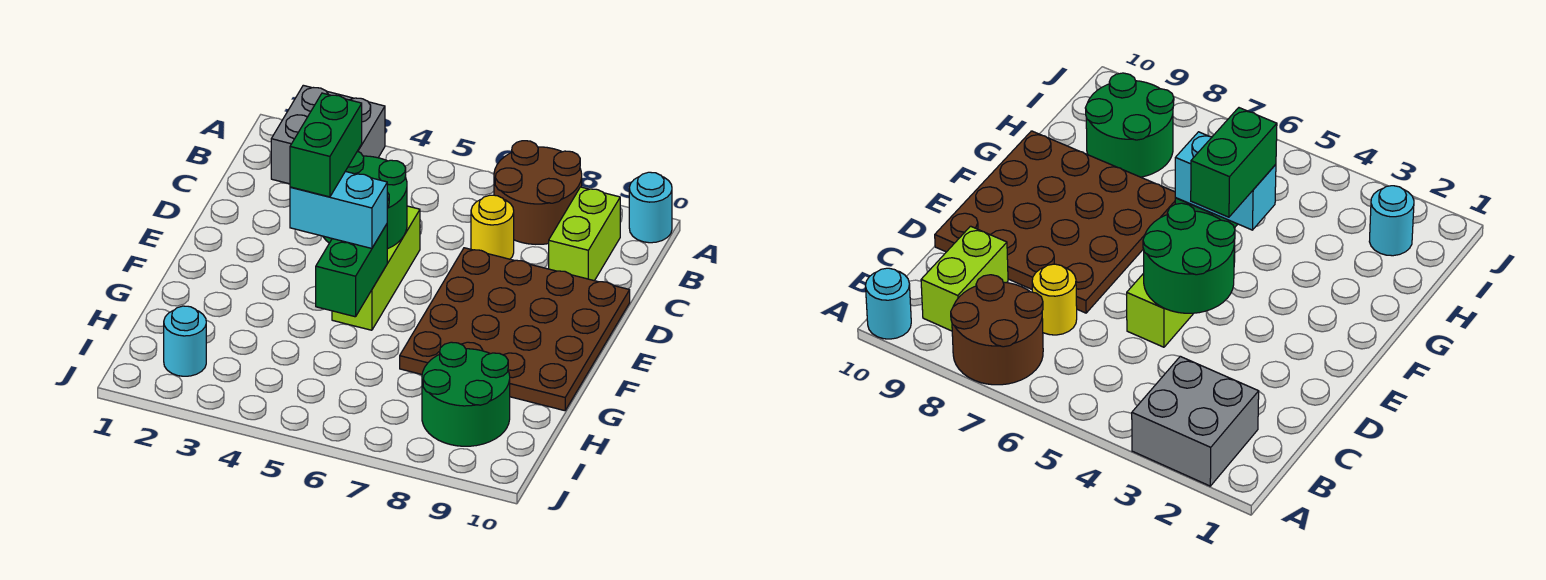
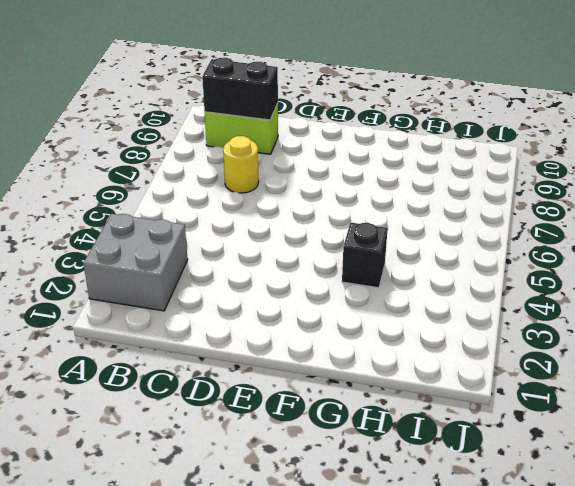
black 1x2 brick [202,58,278,120] -> none
black 1x1 brick [342,223,388,288] -> none
none -> brown 2x2 round brick [494,141,582,244]
none -> cyan 1x1 round brick [629,172,672,243]
none -> lime 1x3 brick [332,206,420,330]

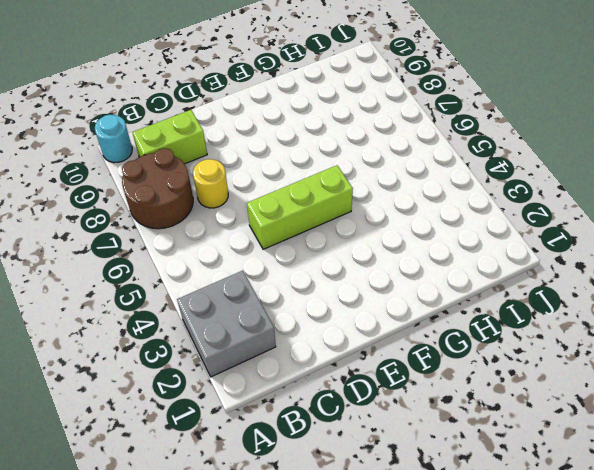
none -> brown 4x4 plate [400,248,630,411]
none -> green 2x2 round brick [422,342,510,446]
none -> cyan 1x1 round brick [164,306,206,376]

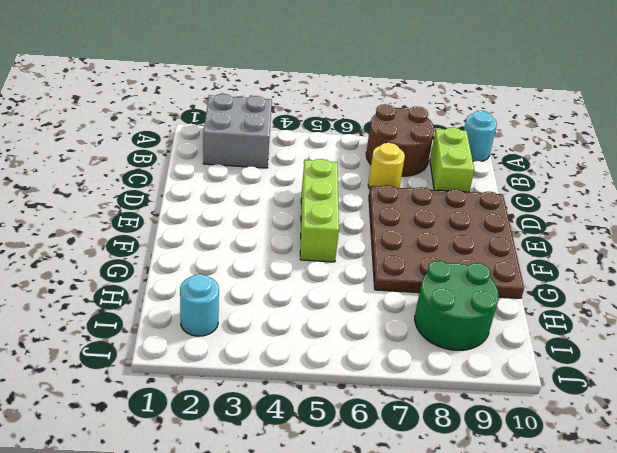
none -> green 2x2 round brick [323,151,407,249]
none -> green 1x2 brick [316,224,387,317]
none -> cyan 1x2 brick [290,171,387,248]

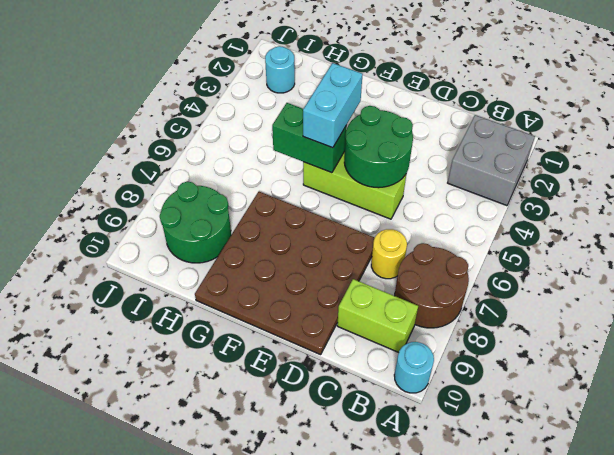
none -> green 1x2 brick [290,93,362,197]

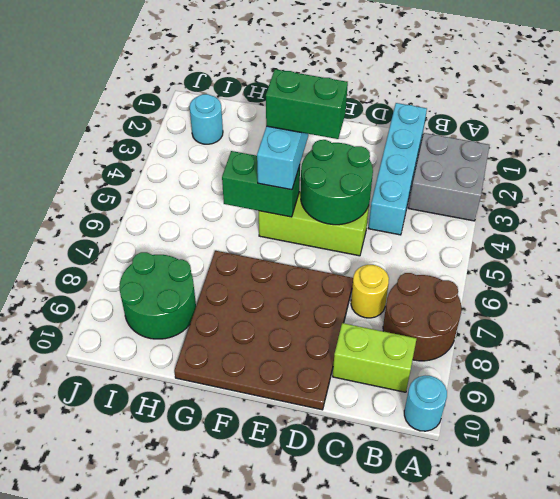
cyan 1x4 brick [368,103,427,235] -> none

